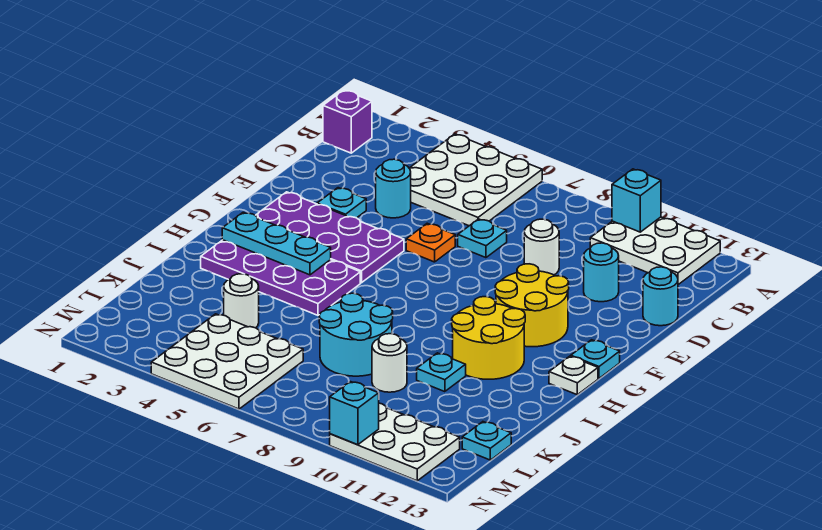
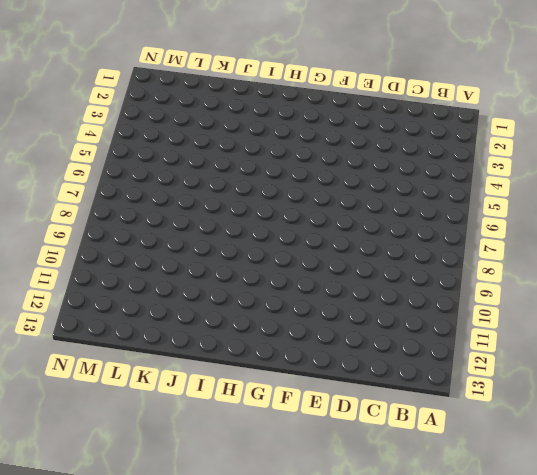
none -> white 3x3 plate [409,134,542,226]
none -> white 2x3 plate [590,217,720,285]
none -> purple 1x1 brick [323,90,372,153]

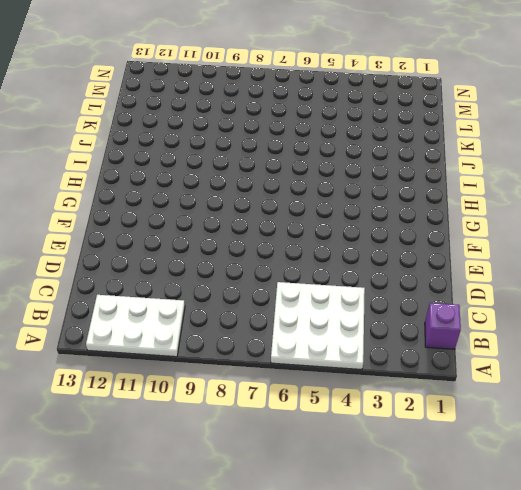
none -> cyan 1x1 round brick [376,159,411,218]
none -> cyan 1x1 plate [458,219,507,258]
none -> white 1x1 round brick [524,219,559,275]

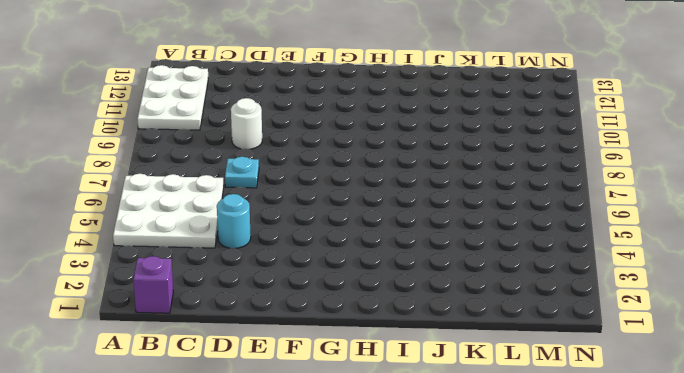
none -> cyan 1x1 round brick [584,243,619,302]
none -> cyan 1x1 round brick [643,267,678,326]
none -> cyan 1x1 plate [317,188,366,218]

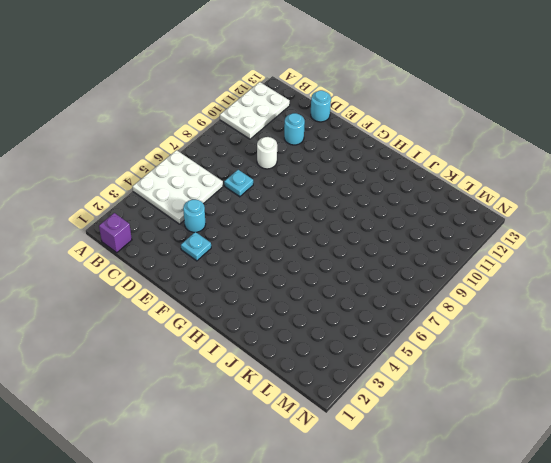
none -> orange 1x1 plate [406,223,455,262]
none -> purple 2x4 plate [255,192,404,283]
none -> yellow 2x2 round brick [495,264,569,347]

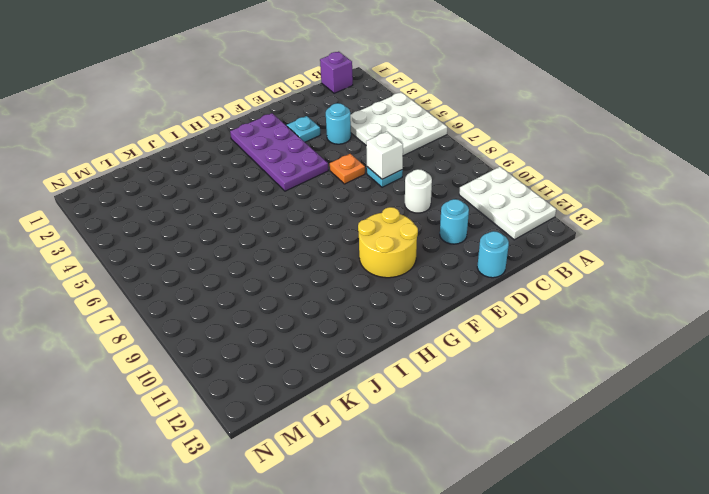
white 1x1 brick [366,132,403,179] -> none
none -> cyan 1x1 plate [571,340,620,378]
none -> purple 2x4 plate [201,240,360,315]
none -> yellow 2x2 round brick [452,297,525,379]

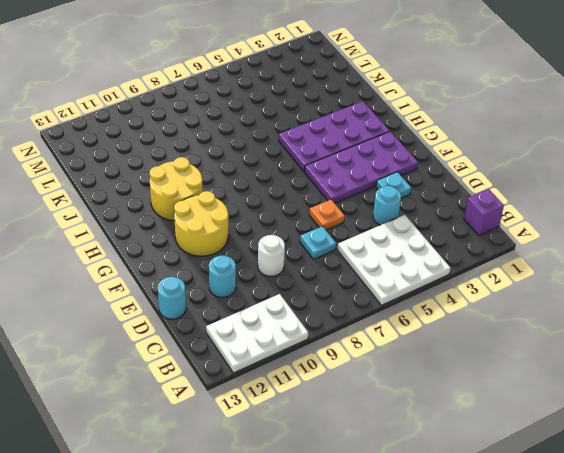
none -> cyan 1x1 plate [571,340,620,378]
none -> white 1x1 plate [549,356,598,395]
none -> cyan 2x2 round brick [319,293,393,376]

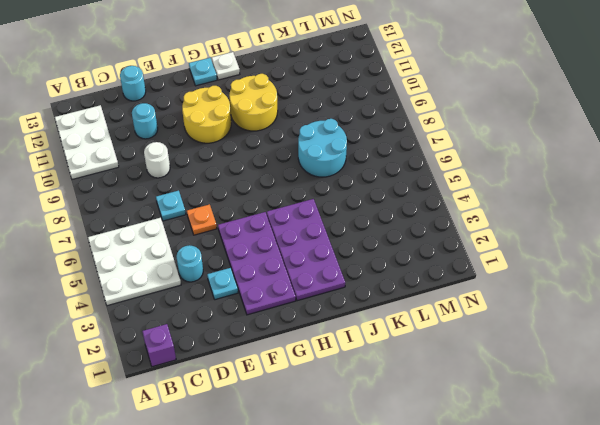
none -> cyan 1x1 plate [417,353,466,392]
none -> white 1x1 round brick [224,274,259,328]
none -> white 1x1 round brick [372,334,407,392]

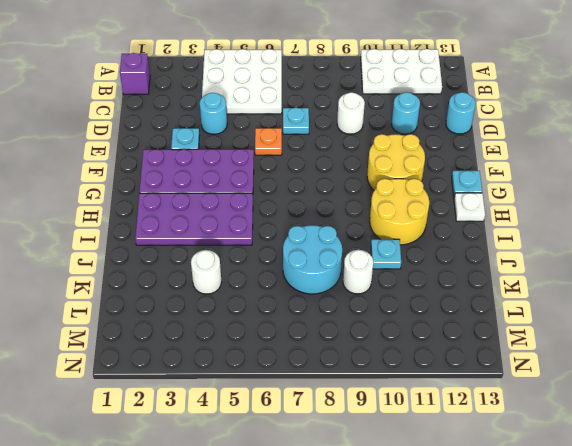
none -> white 3x3 plate [151,314,303,409]
none -> cyan 1x1 plate [462,422,511,460]
none -> white 2x3 plate [330,403,460,481]

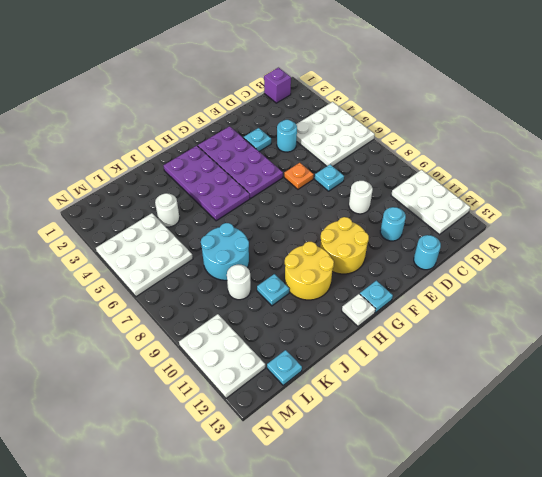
none -> cyan 1x1 brick [612,169,661,232]
none -> cyan 1x3 plate [222,212,331,275]
none -> cyan 1x1 brick [330,382,379,445]

